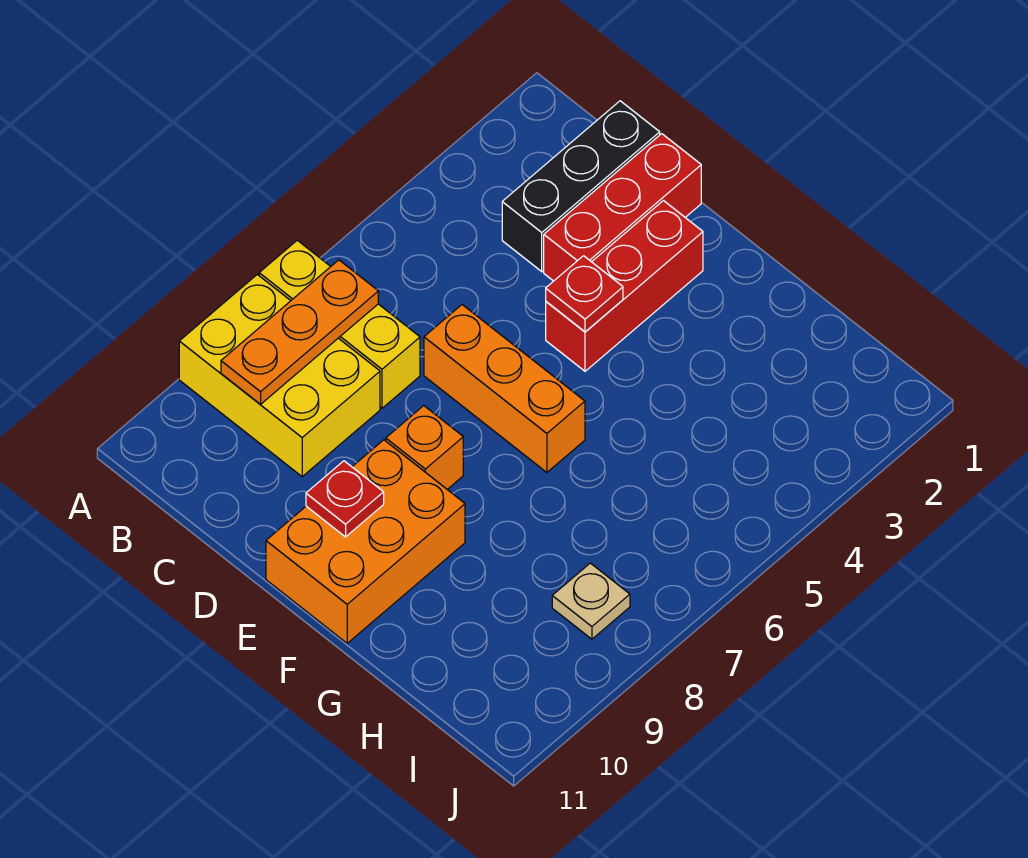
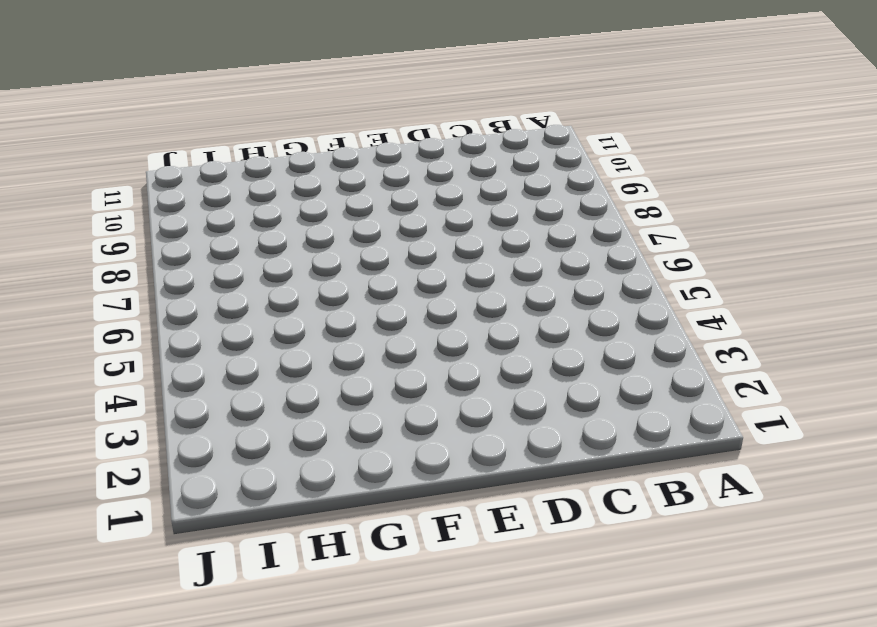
none -> yellow 1x3 brick [259,240,420,408]
none -> yellow 2x3 brick [179,274,380,477]
none -> black 1x3 brick [502,101,660,272]

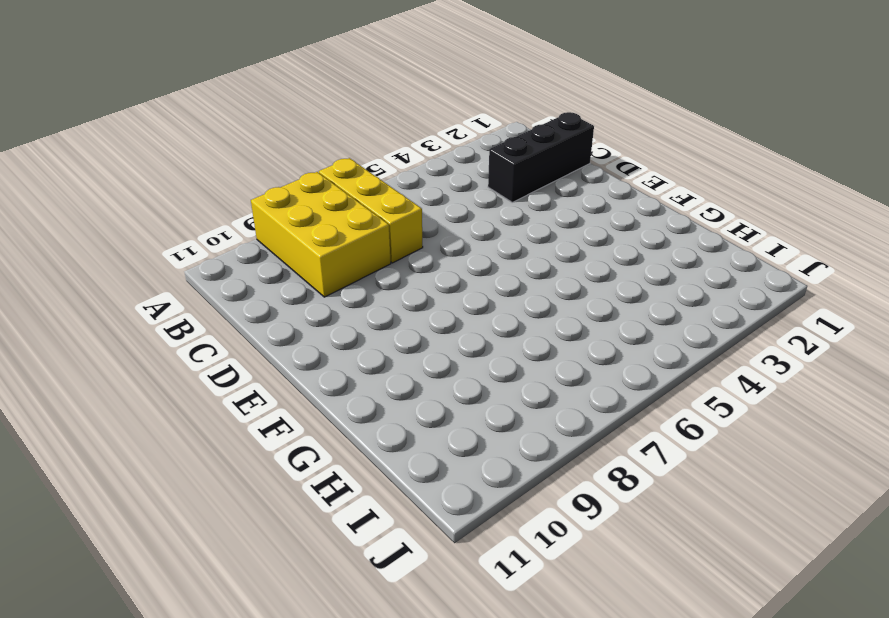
none -> red 1x3 brick [544,134,701,281]
none -> orange 1x3 brick [424,305,585,472]
none -> red 1x3 brick [546,201,703,371]

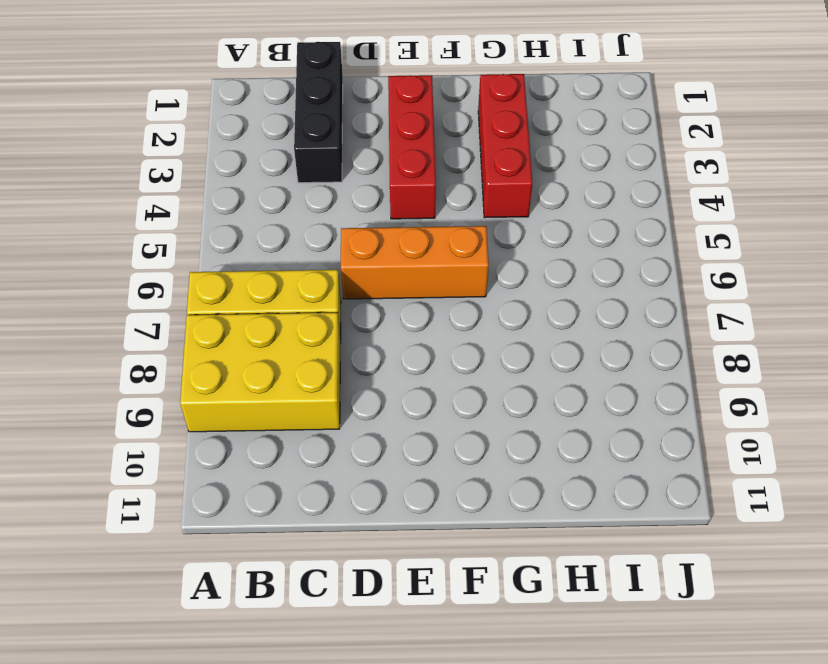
red 1x3 brick [478,74,532,218] -> red 1x3 brick moved to [544,134,701,281]
none -> orange 1x1 brick [386,406,463,489]
none -> orange 2x3 brick [266,440,465,643]
none -> tan 1x1 plate [552,563,630,639]

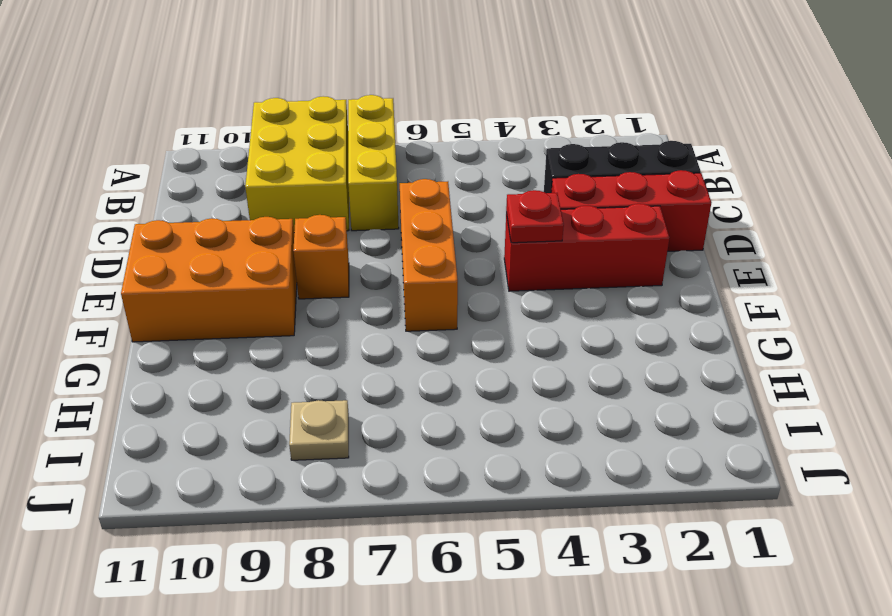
none -> orange 1x3 plate [221,260,378,404]
none -> red 1x1 plate [306,461,384,537]

